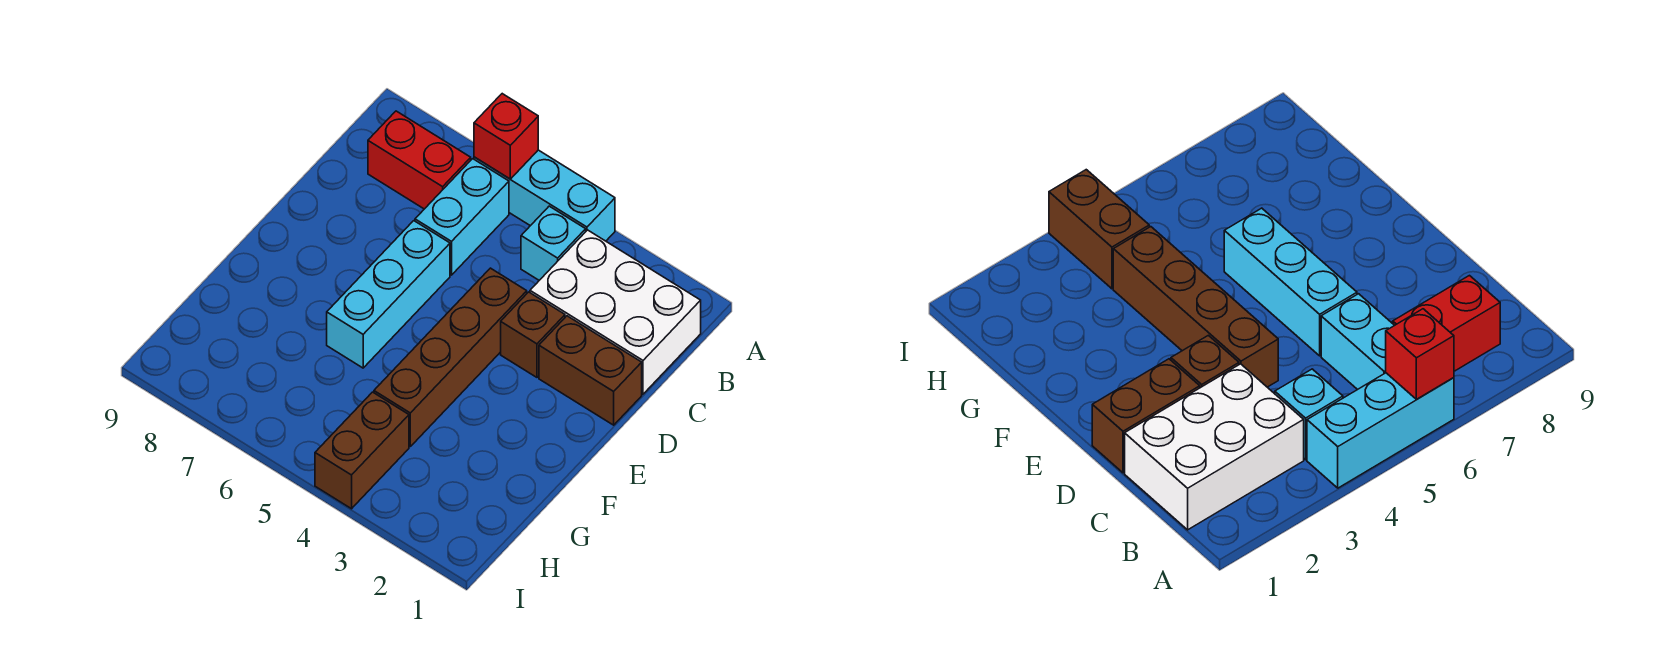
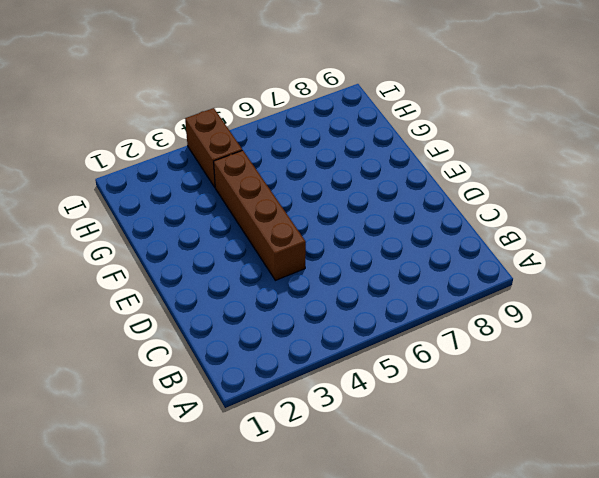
none -> cyan 1x3 brick [474,150,615,241]
none -> white 2x3 brick [530,230,701,394]

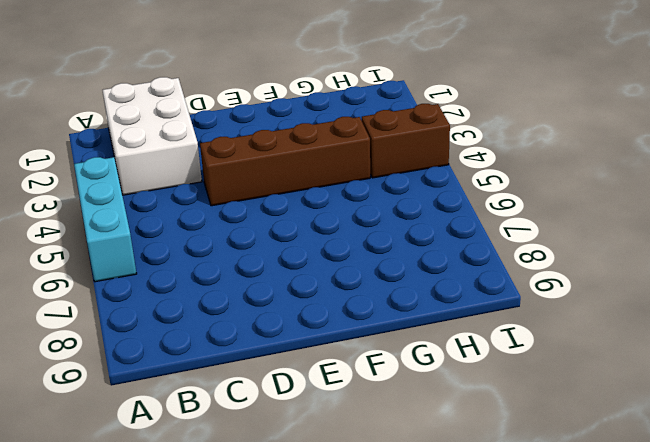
none -> cyan 1x1 brick [521,206,586,280]
none -> cyan 1x2 brick [415,159,509,275]

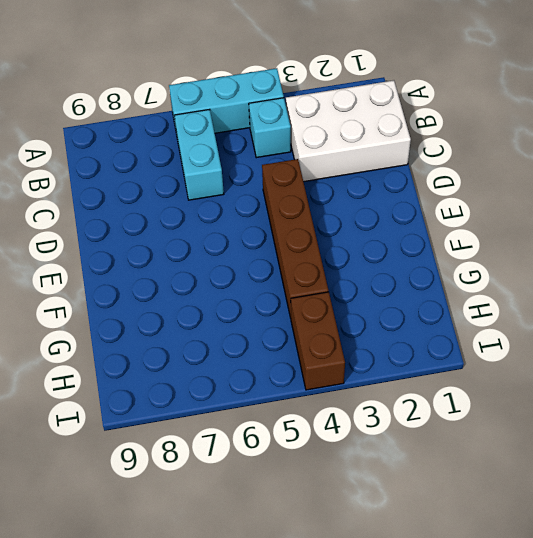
none -> red 1x2 brick [368,111,471,209]
none -> brown 1x2 brick [539,316,642,425]

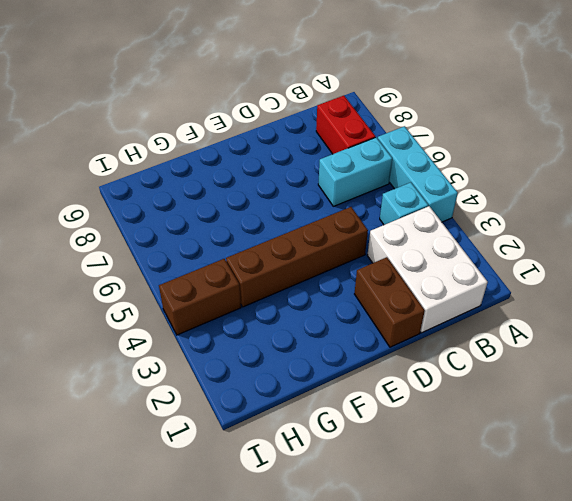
none -> brown 1x1 brick [501,292,565,377]
none -> cyan 1x3 brick [327,221,450,368]

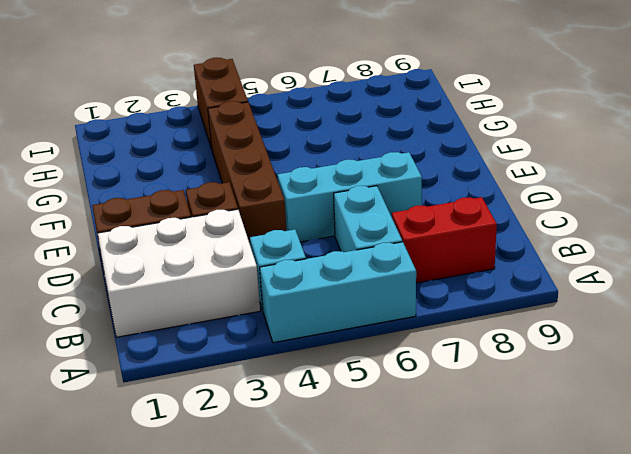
cyan 1x3 brick [277,152,422,242] -> cyan 1x3 brick turned to [327,221,450,368]
none -> red 1x1 brick [474,94,538,179]

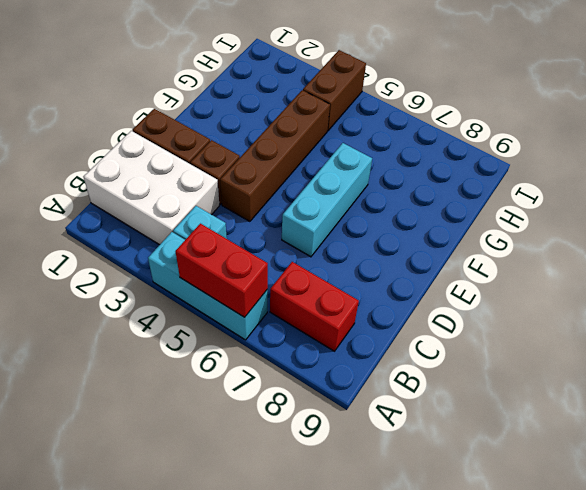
red 1x2 brick [175,224,268,317] -> red 1x1 brick [474,94,538,179]
none -> cyan 1x2 brick [415,159,509,275]

